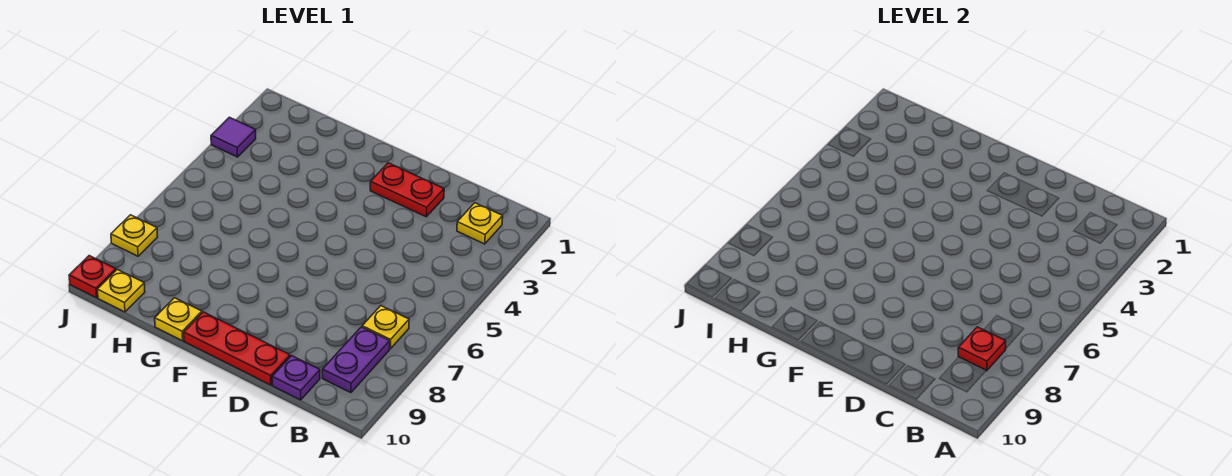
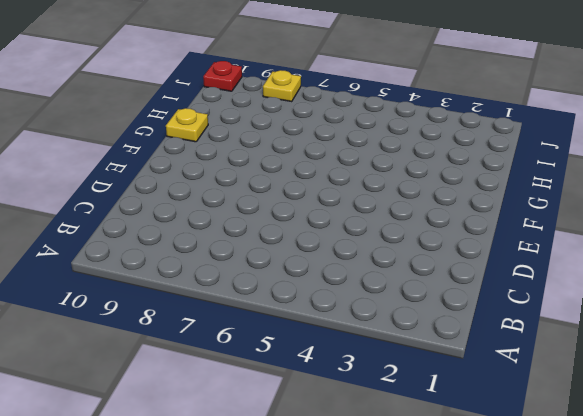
none -> yellow 1x1 plate [457,203,503,244]
none -> yellow 1x1 plate [362,306,409,349]
none -> purple 1x2 plate [322,327,390,393]

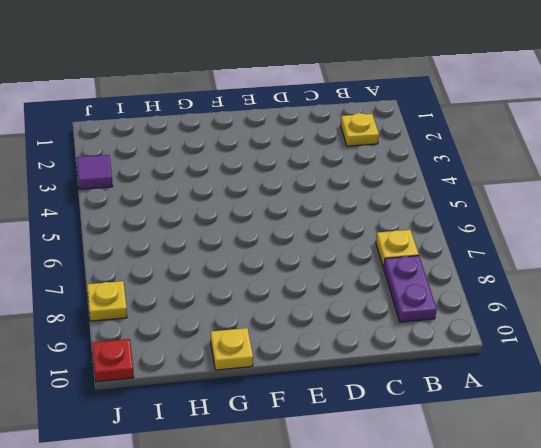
none -> purple 1x1 plate [272,356,320,400]
none -> red 1x2 plate [370,163,444,217]
none -> red 1x3 plate [184,312,290,385]

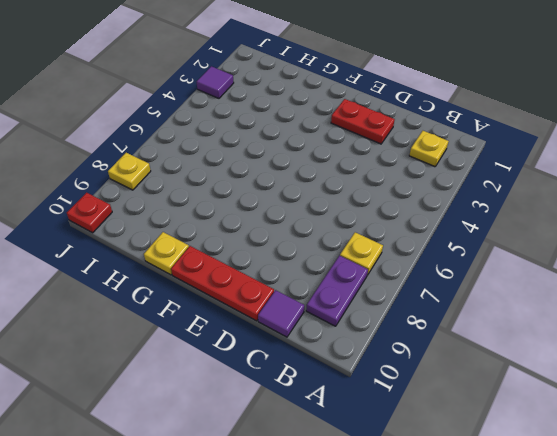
purple 1x1 tile [258,290,304,337] -> purple 1x1 plate [272,356,320,400]
none -> yellow 1x1 plate [97,269,145,312]
none -> red 1x1 plate [958,327,1006,371]

